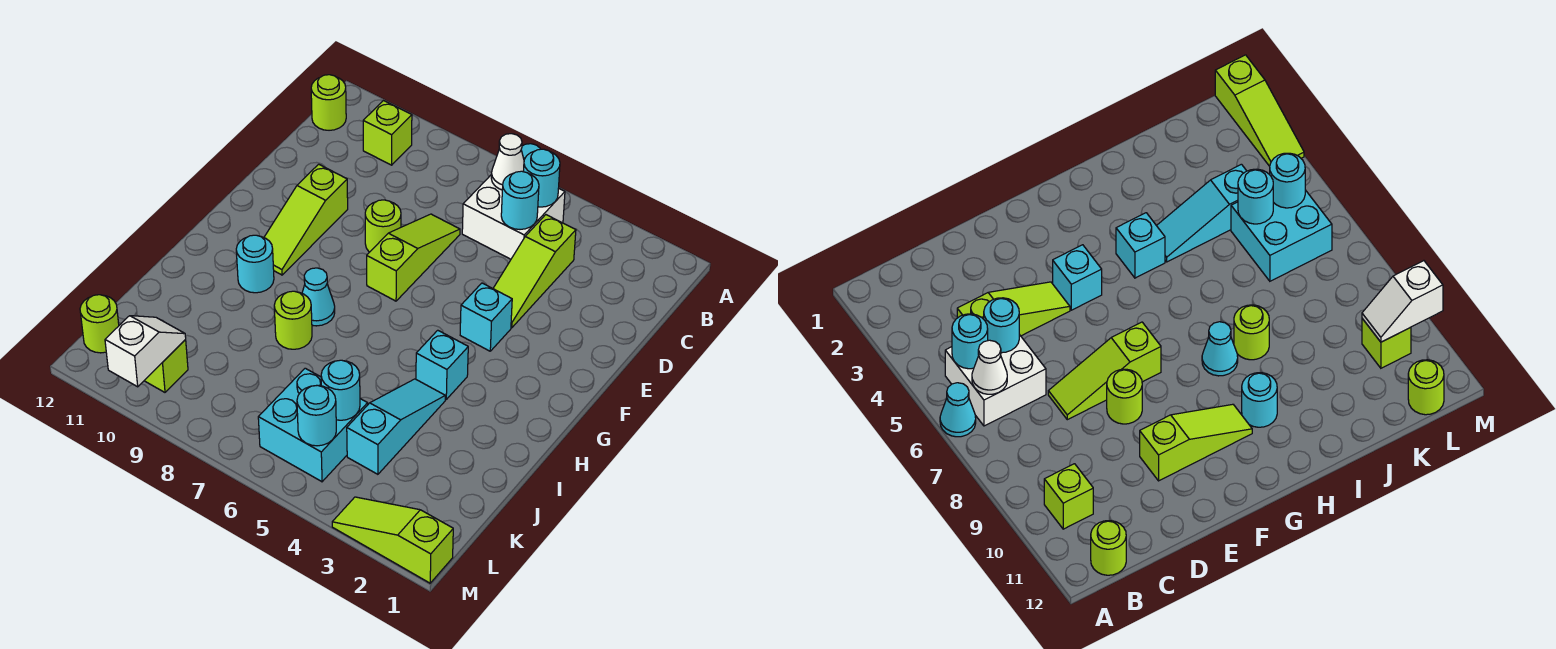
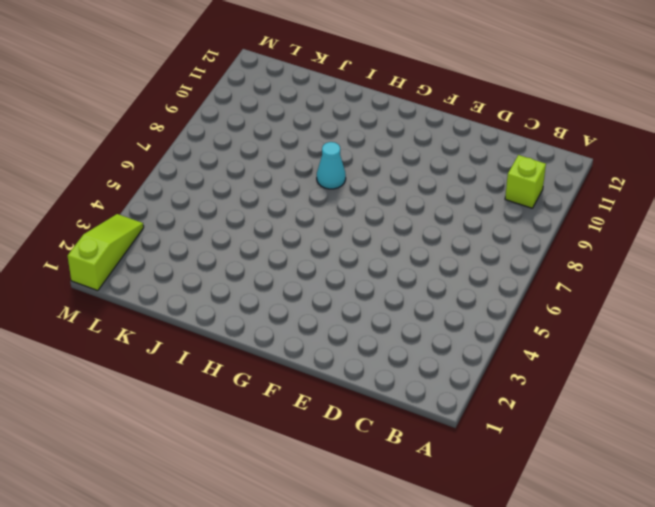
none -> cyan 1x1 cone [940,383,976,437]
none -> white 2x2 brick [462,174,565,259]
none -> lime 1x1 round brick [311,75,346,130]

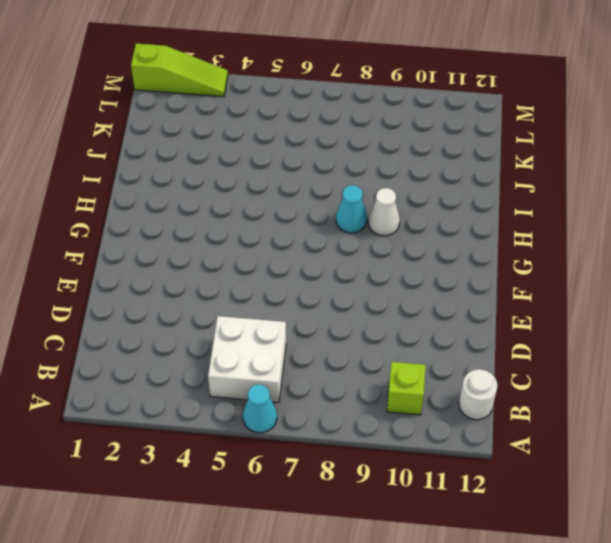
white 1x1 round brick [459,369,498,420] -> lime 1x1 round brick [311,75,346,130]
white 1x1 cone [368,188,400,236] -> white 1x1 cone moved to [491,134,524,190]
none -> lime 1x3 slope [493,215,576,328]
none -> lime 1x3 slope [367,214,460,301]
none -> lime 1x1 round brick [365,200,401,252]

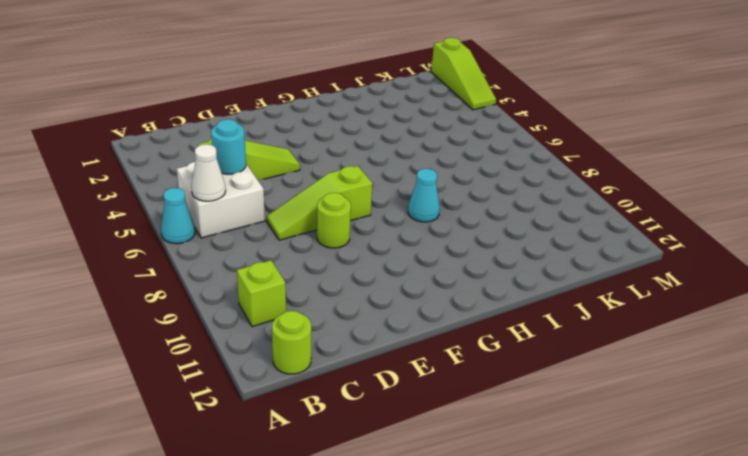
none -> lime 1x3 slope [264,164,348,275]
none -> cyan 1x1 brick [460,283,512,351]
none -> cyan 1x1 brick [416,330,468,399]

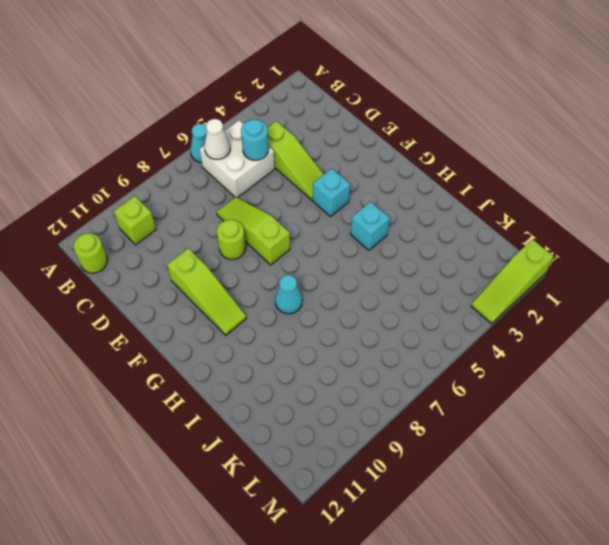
none -> cyan 1x1 round brick [236,235,274,293]
none -> cyan 1x3 slope [347,379,445,474]
none -> lime 1x1 round brick [274,291,312,349]

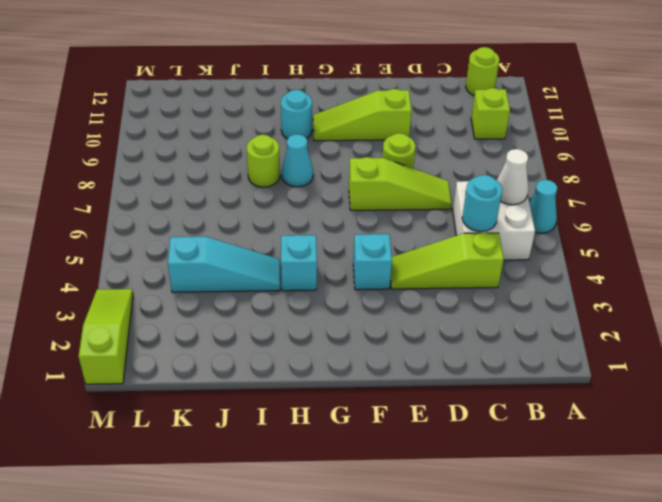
none -> cyan 2x2 brick [258,368,368,482]
none -> lime 1x1 brick [144,340,188,392]
none -> lime 1x1 round brick [80,295,119,353]

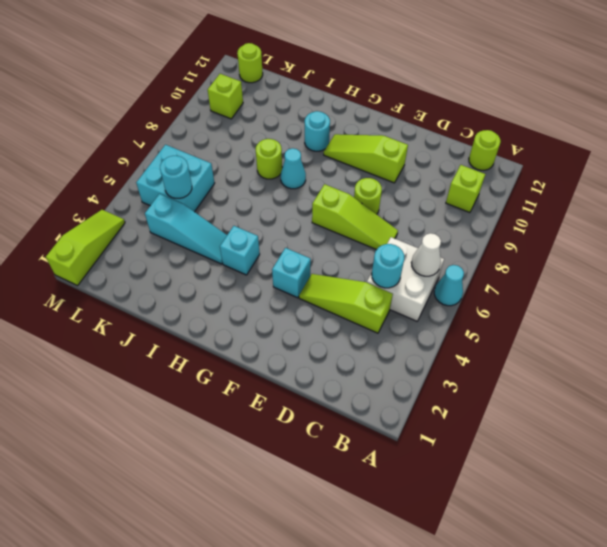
none -> cyan 1x1 round brick [524,149,560,207]
none -> cyan 1x1 round brick [297,385,336,446]
none -> white 1x2 slope [105,316,186,387]

